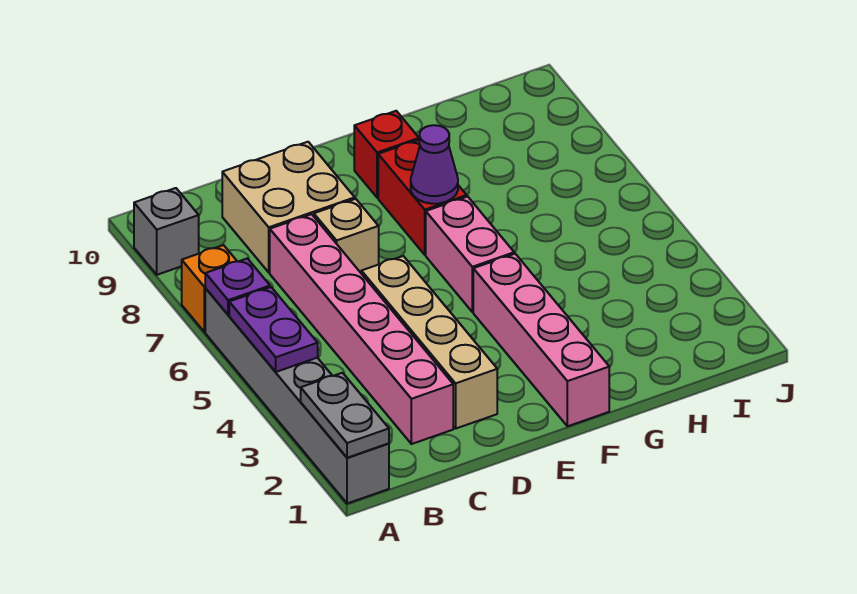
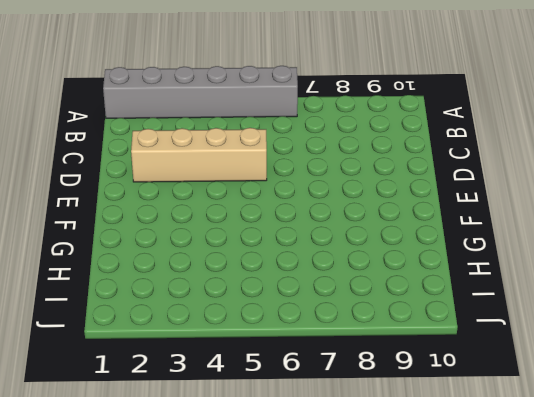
none -> orange 1x1 brick [182,245,237,332]
none -> grey 1x1 brick [134,188,199,275]
none -> pink 1x6 brick [270,214,453,444]

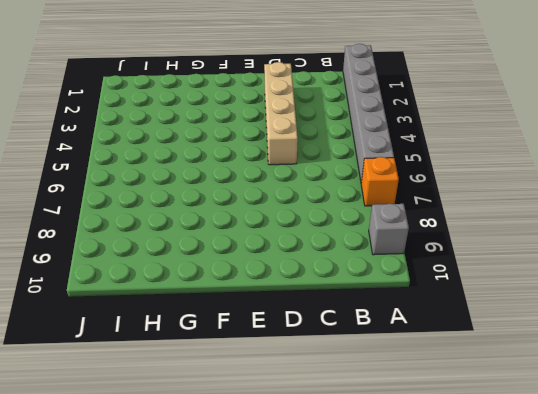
none -> pink 1x6 brick [270,214,453,444]
none -> tan 2x2 brick [222,142,355,272]
none -> tan 1x1 brick [314,199,379,273]

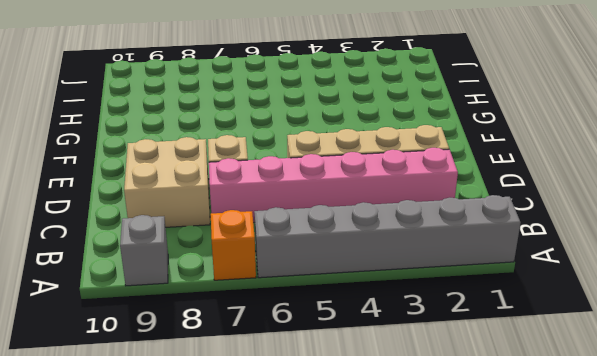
none -> pink 1x4 brick [473,254,609,426]
none -> pink 1x2 brick [426,197,514,312]
none -> red 1x2 brick [378,140,467,255]

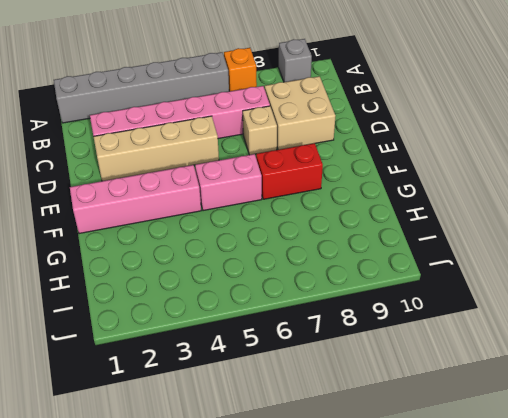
none -> red 1x1 brick [354,111,419,198]
none -> grey 1x2 plate [301,373,389,458]
none -> purple 1x2 plate [229,287,318,372]

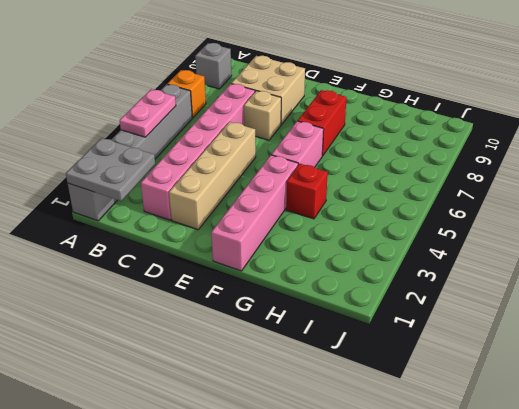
grey 2x2 plate [66,138,155,201] -> grey 1x2 plate [301,373,389,458]
pink 1x2 plate [120,90,176,137] -> purple 1x2 plate [229,287,318,372]
red 1x1 brick [286,164,328,219] -> red 1x1 brick moved to [354,111,419,198]
none -> purple 1x1 plate [205,258,270,315]
none -> purple 1x1 cone [411,125,458,204]

